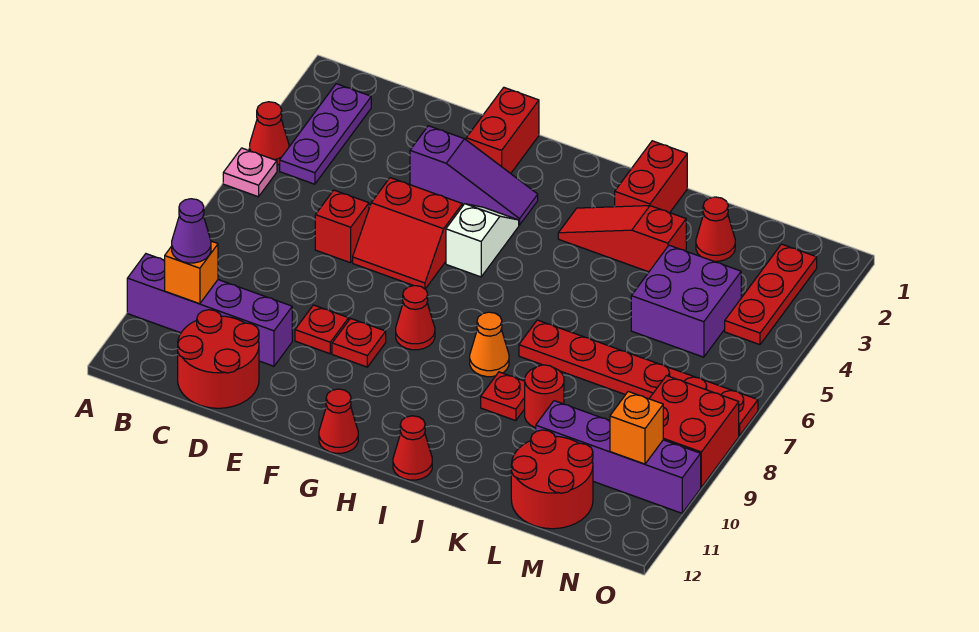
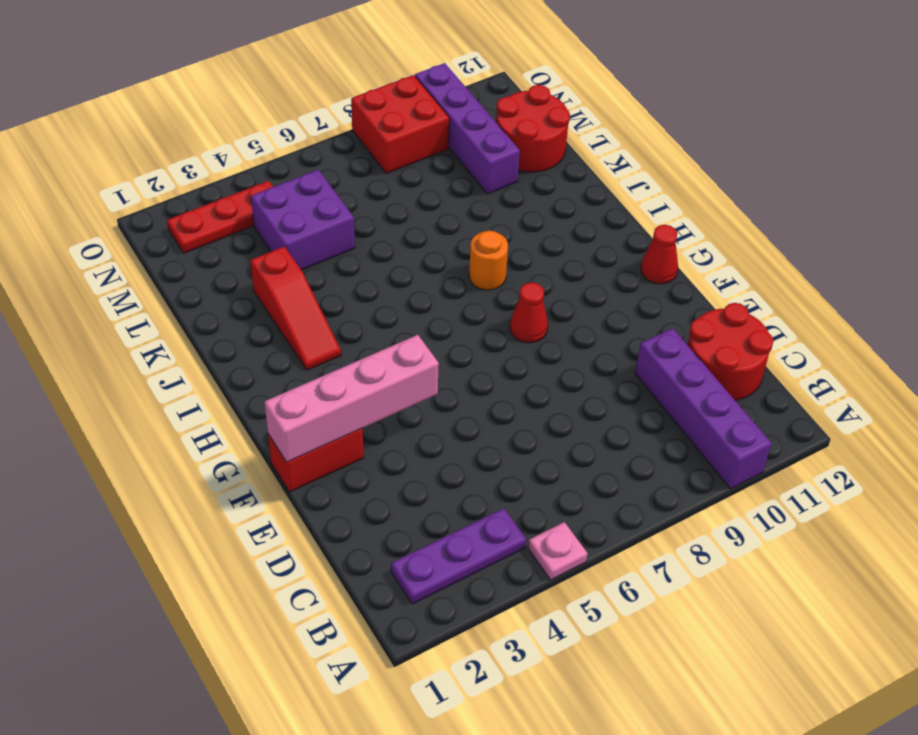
pink 1x4 brick [264,335,439,462] -> none
orange 1x1 round brick [469,231,508,290] -> orange 1x1 cone [470,312,509,377]
none -> red 1x1 cone [250,102,289,165]
none -> red 1x1 brick [315,190,369,263]
none -> purple 1x3 slope [410,126,538,225]
none -> red 2x2 slope [353,178,462,289]

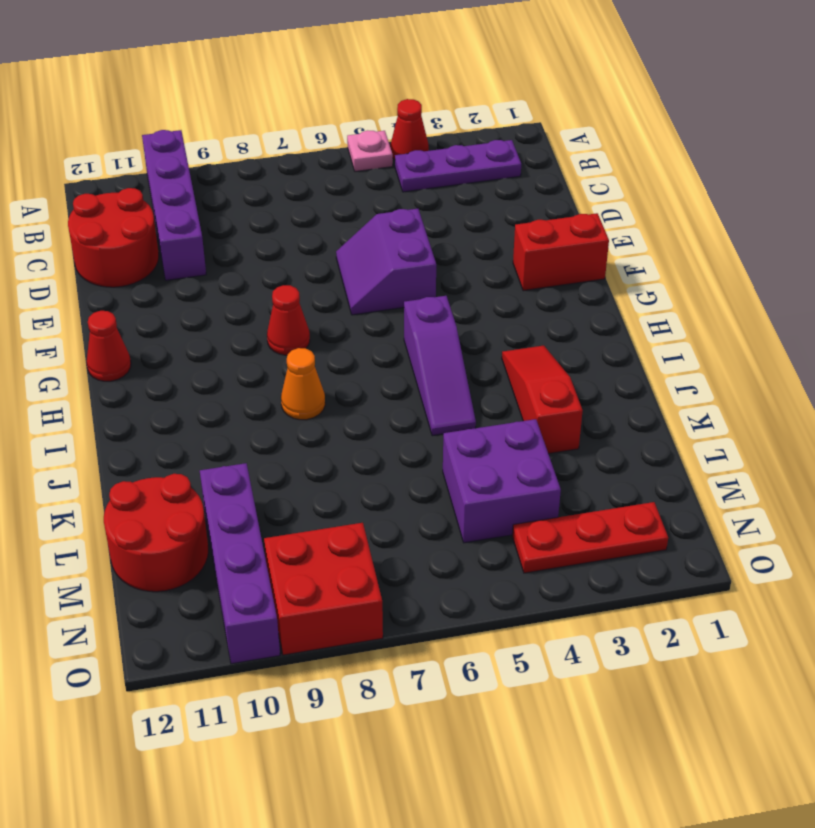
purple 2x2 slope [336,209,436,315] -> red 2x2 slope [353,178,462,289]
purple 1x3 slope [404,296,476,436] -> purple 1x3 slope moved to [410,126,538,225]
none -> red 1x1 brick [315,190,369,263]
none -> red 1x1 plate [295,305,349,354]
none -> red 1x1 plate [332,318,386,367]
none -> white 1x2 slope [446,204,519,277]

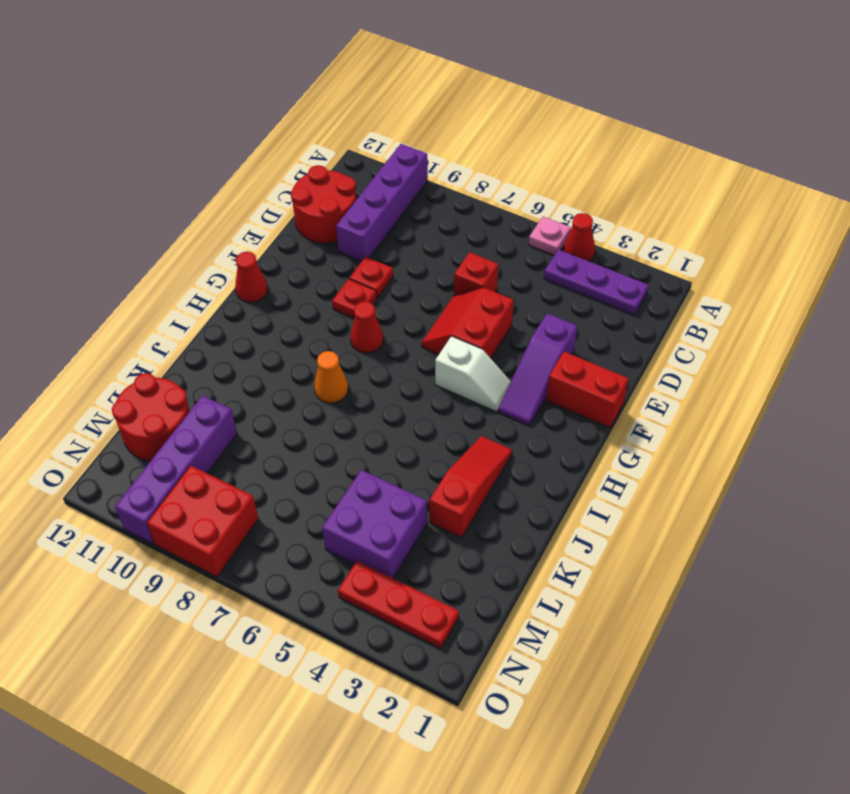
none -> red 1x1 cone [393,416,432,480]
none -> red 1x2 brick [615,141,687,213]
none -> red 1x6 plate [519,320,758,436]
none -> red 1x1 plate [481,372,525,421]

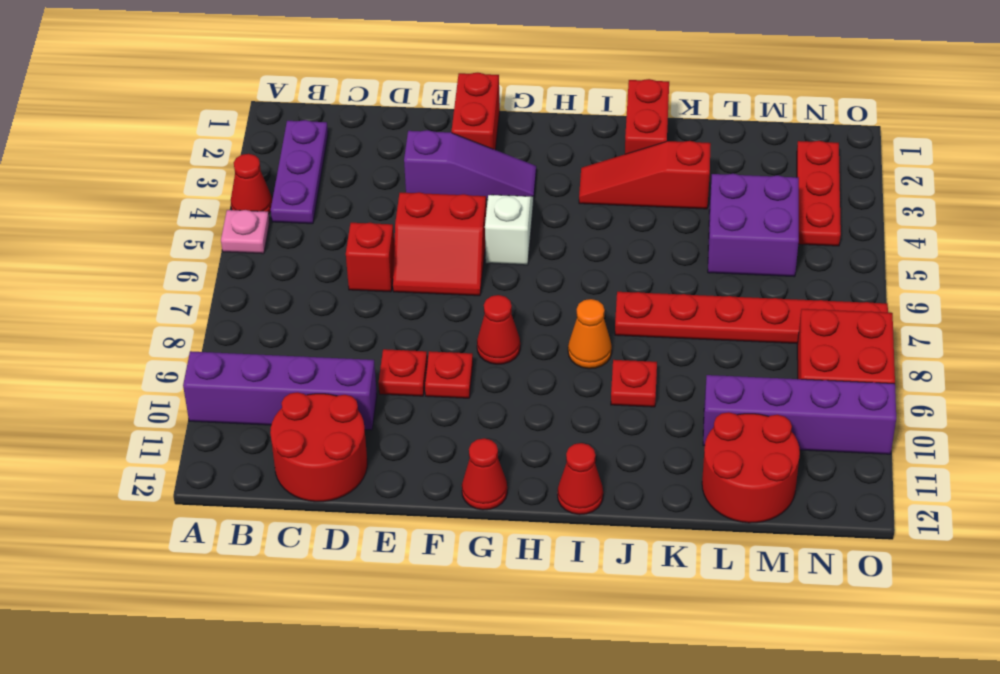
none -> red 1x1 round brick [525,365,564,428]
none -> red 1x1 cone [696,197,735,261]
none -> orange 1x1 brick [165,241,218,304]
none -> orange 1x1 brick [610,392,663,464]

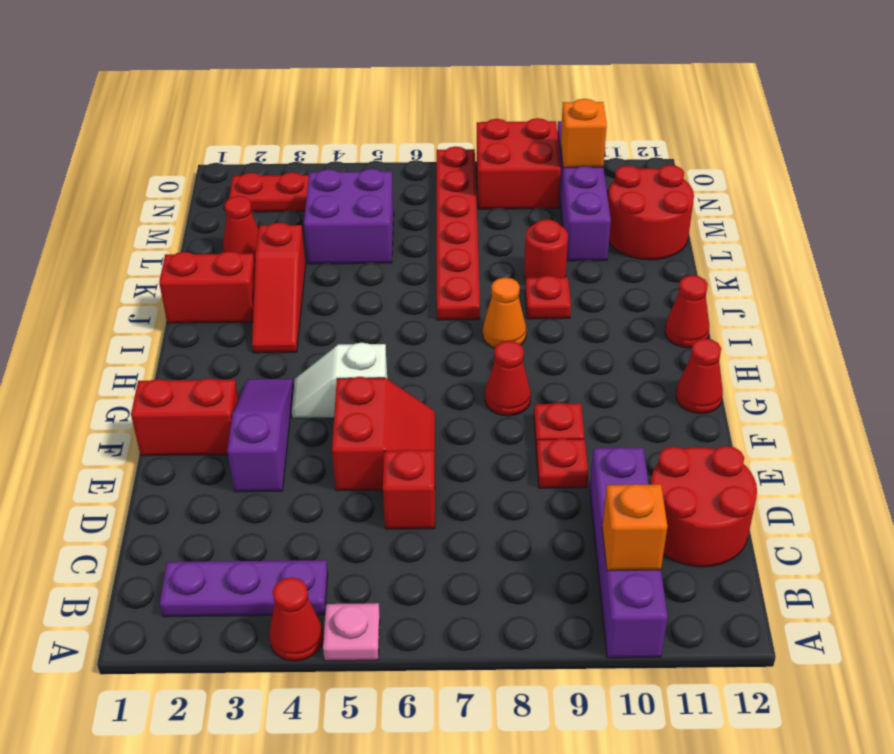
none -> purple 1x1 cone [172,199,211,263]

